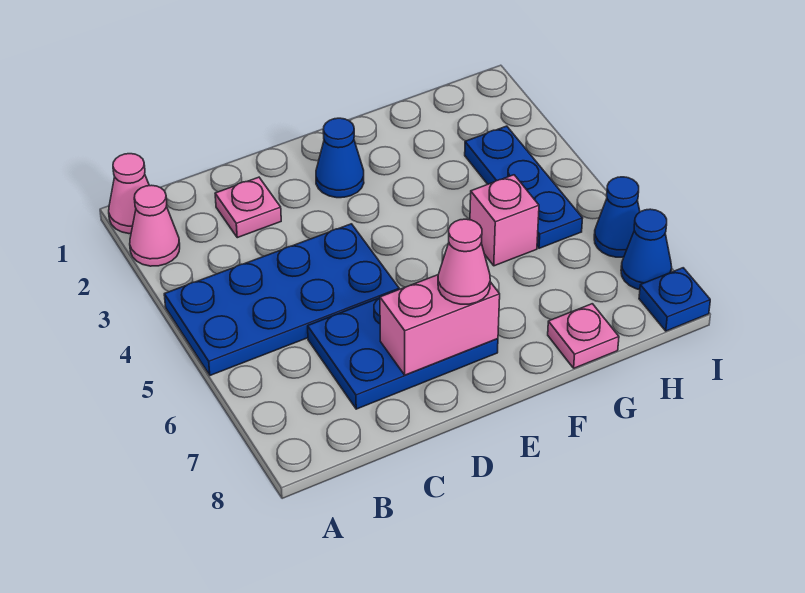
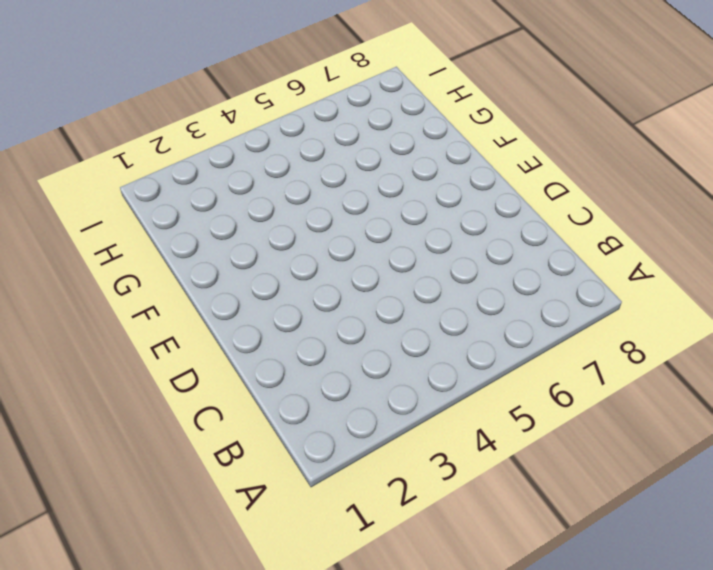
none -> pink 1x1 cone [109,154,149,234]
none -> pink 1x1 cone [130,185,180,266]
none -> blue 2x4 plate [164,224,399,375]

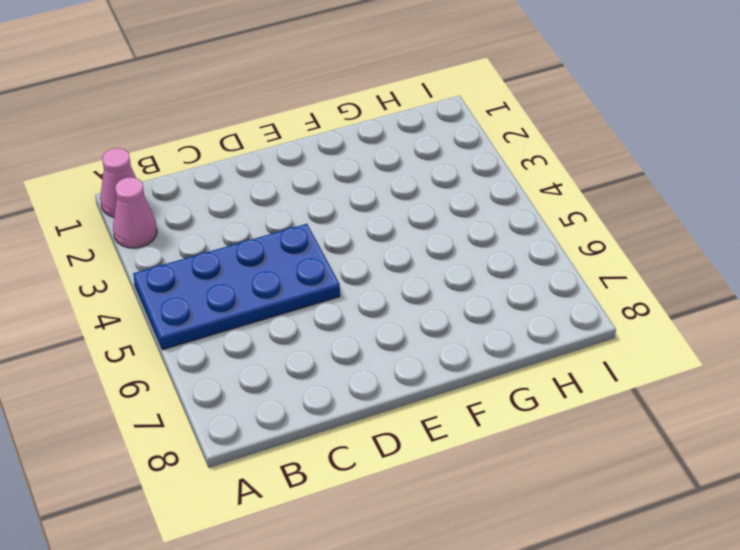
none -> pink 1x1 plate [215,177,281,238]
none -> blue 2x3 plate [308,298,498,409]
none -> blue 1x1 cone [316,118,364,198]

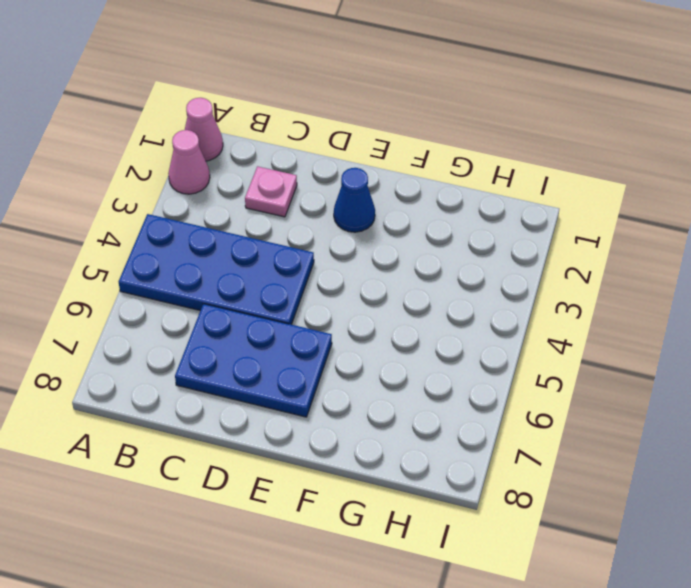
none -> pink 1x1 brick [470,175,539,266]
none -> pink 1x1 plate [548,304,619,368]
none -> blue 1x3 plate [465,126,583,248]

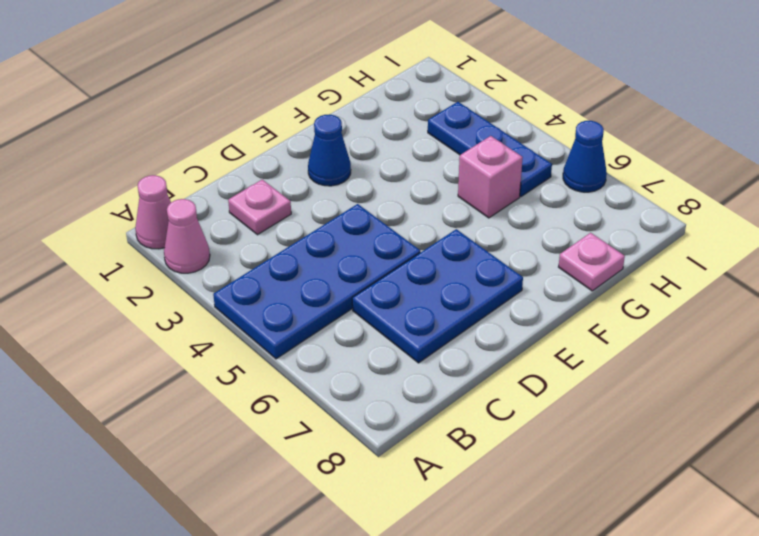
none -> blue 1x1 cone [621,209,672,290]
none -> blue 1x1 plate [639,268,710,331]
none -> pink 1x2 brick [380,275,500,375]

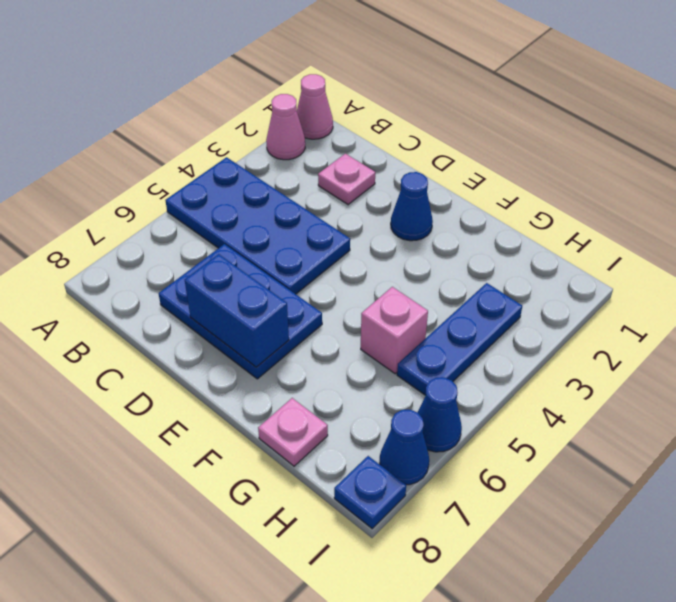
blue 1x2 brick [185,254,289,367] -> pink 1x2 brick [380,275,500,375]
none -> pink 1x1 cone [438,219,490,304]

